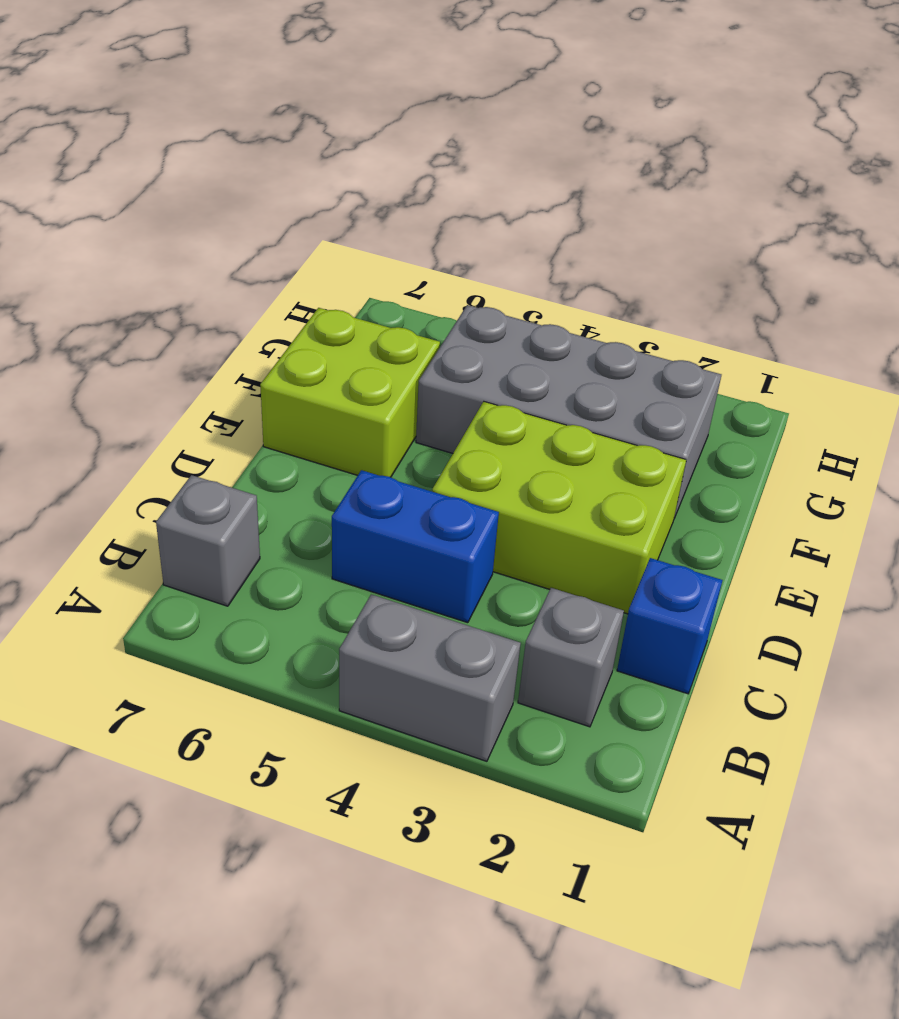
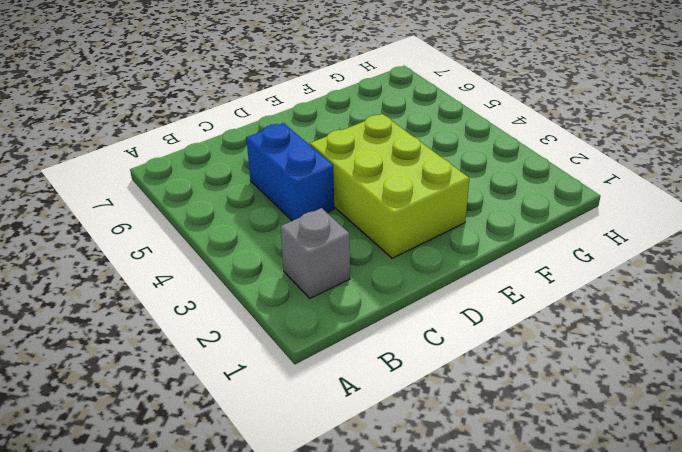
none -> grey 1x2 brick [339,594,521,761]
none -> grey 1x1 brick [156,475,260,606]

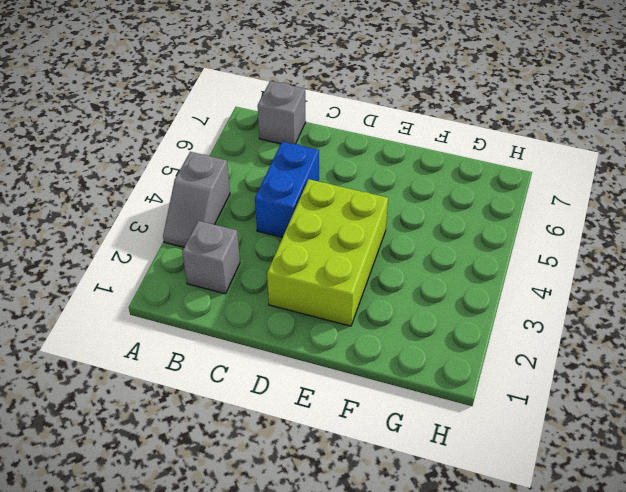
grey 1x2 slope [163,152,230,247] -> grey 1x2 brick [339,594,521,761]
none -> blue 1x1 brick [617,558,722,694]
none -> lime 2x2 brick [260,308,440,477]

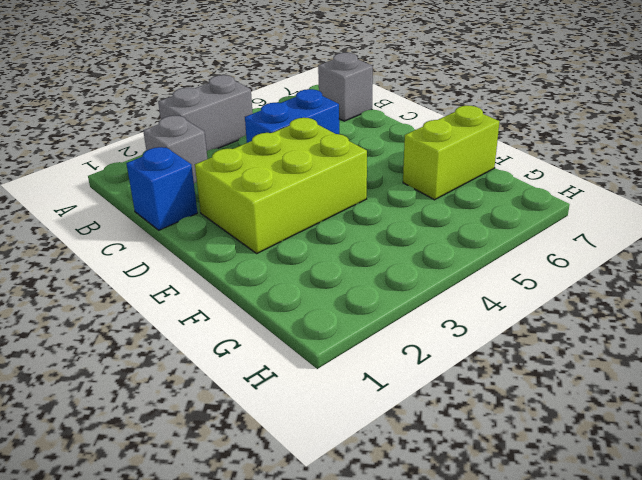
lime 1x2 brick [403,106,500,200] -> lime 2x2 brick [260,308,440,477]
none -> grey 2x4 brick [416,305,721,518]

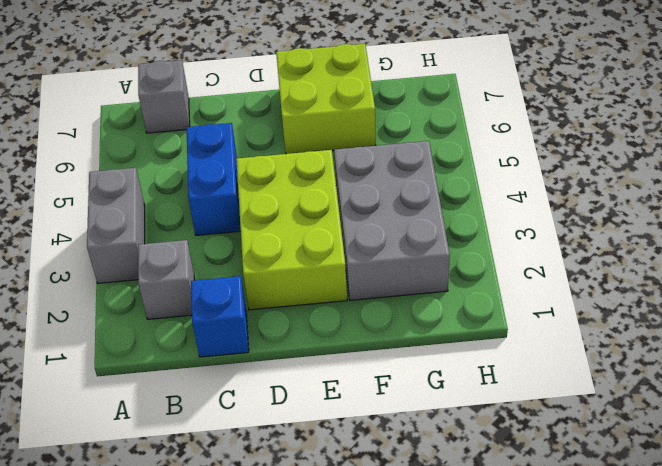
grey 2x3 brick [334,141,450,300] -> grey 2x4 brick [416,305,721,518]

